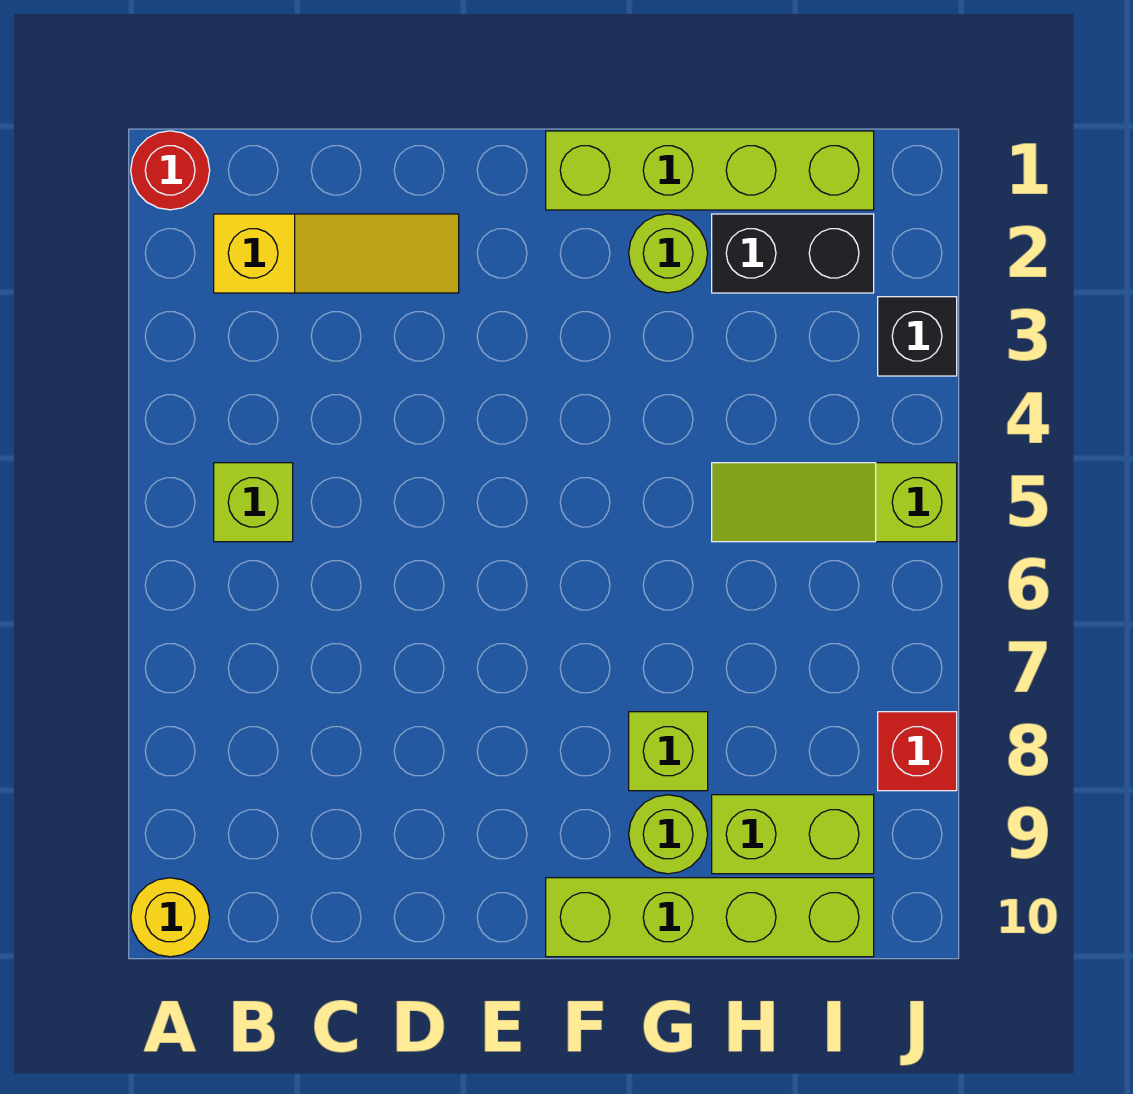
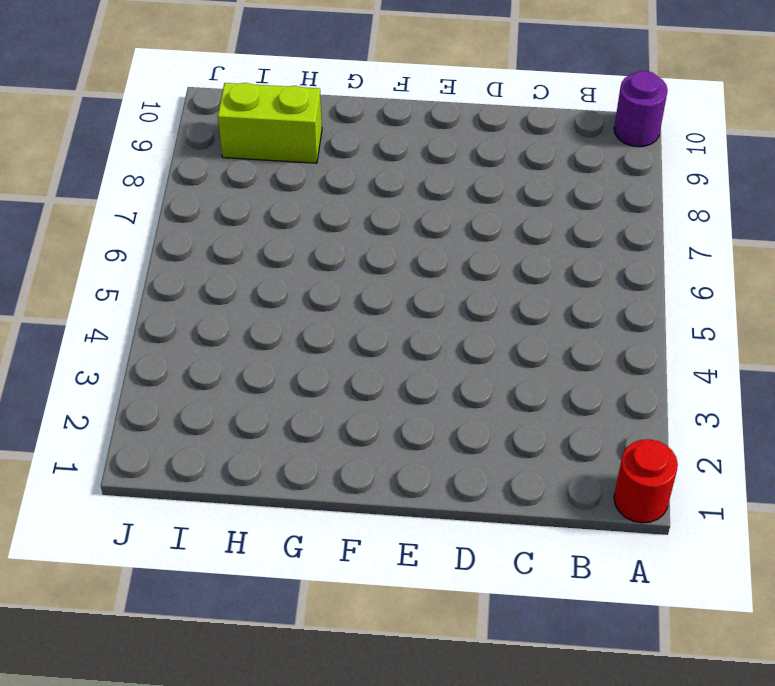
purple 1x1 round brick [614,71,668,147] -> yellow 1x1 round brick [131,878,210,957]
none -> yellow 1x3 slope [214,214,459,293]
none -> lime 1x1 brick [214,463,293,542]
none -> lime 1x4 brick [546,131,874,210]

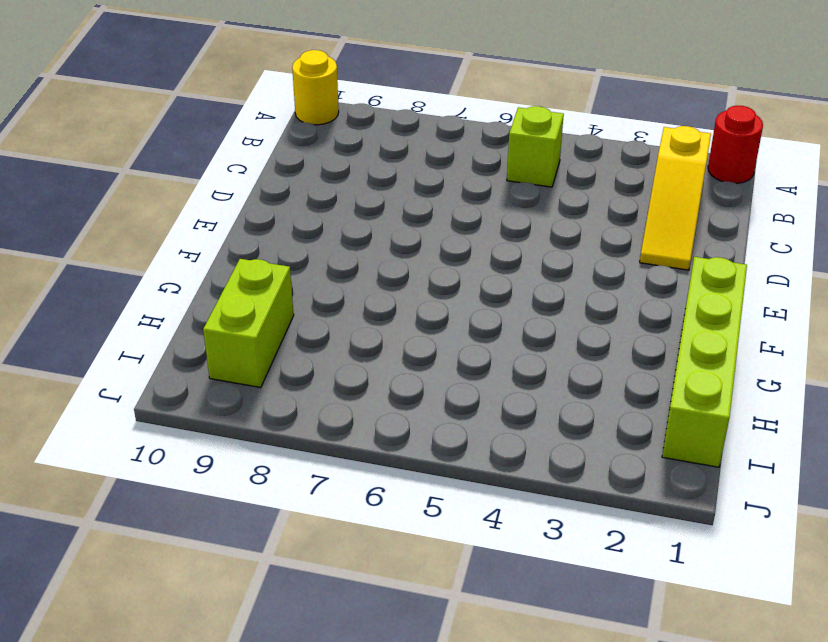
none -> lime 1x4 brick [546,878,874,957]
none -> lime 1x1 round brick [629,214,708,293]
none -> lime 1x1 brick [629,712,708,791]

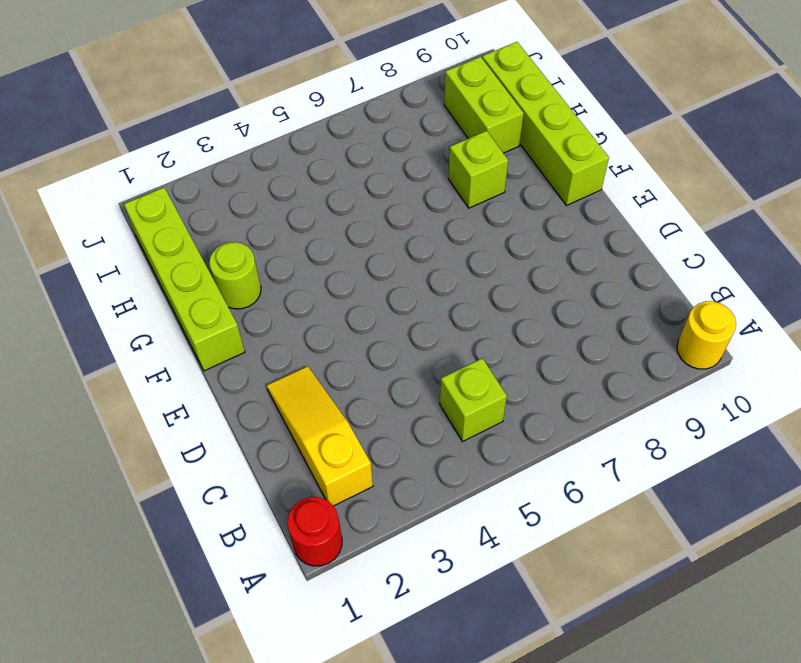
none -> lime 1x1 round brick [629,795,708,874]
none -> black 1x2 brick [712,214,874,293]
none -> lime 1x3 slope [712,463,957,542]

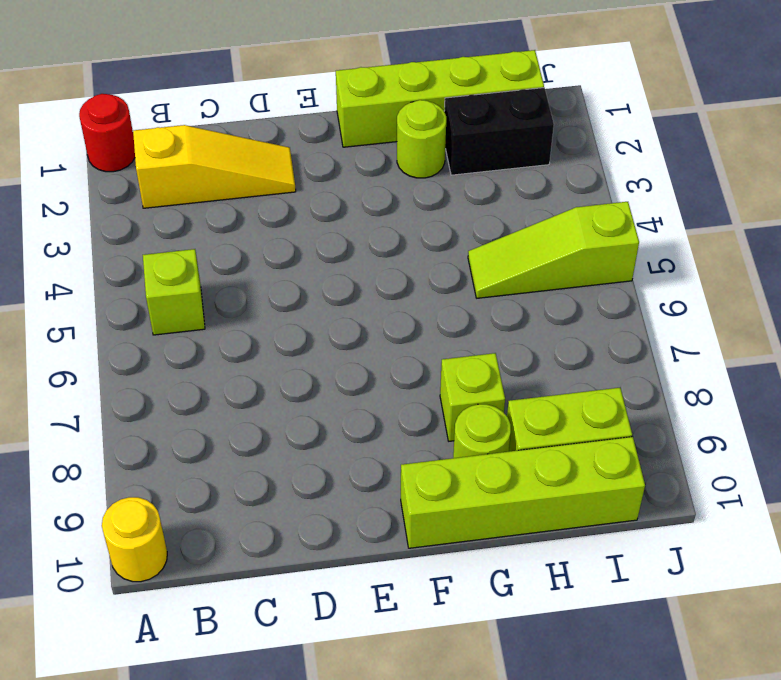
none -> black 1x1 brick [878,297,957,376]
none -> red 1x1 brick [878,712,957,791]

